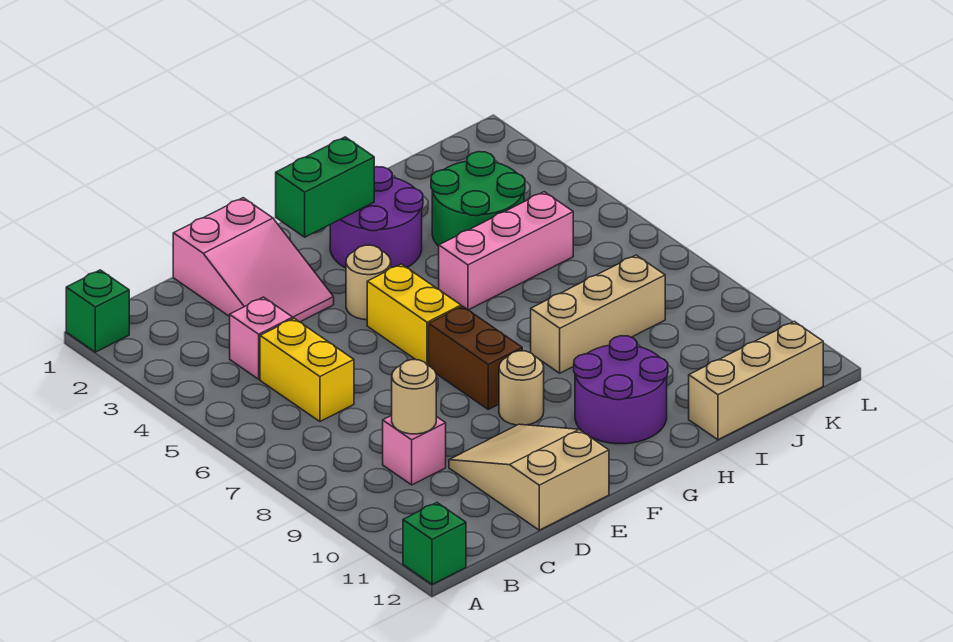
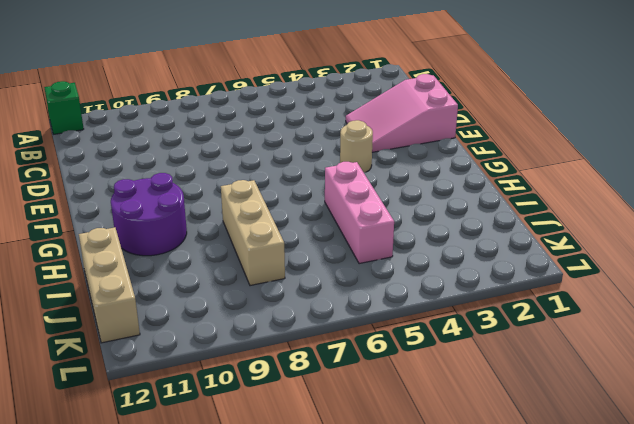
none -> green 1x1 brick [66,270,129,352]
none -> pink 1x1 brick [230,297,293,379]
none -> yellow 1x2 brick [260,318,354,421]

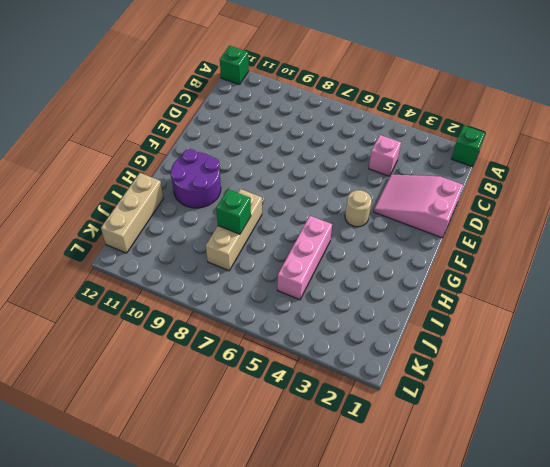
green 1x1 brick [216,189,251,234] -> none
none -> yellow 1x2 brick [260,318,354,421]
none -> pink 1x1 brick [383,415,446,485]
none -> tan 2x3 slope [449,424,609,530]

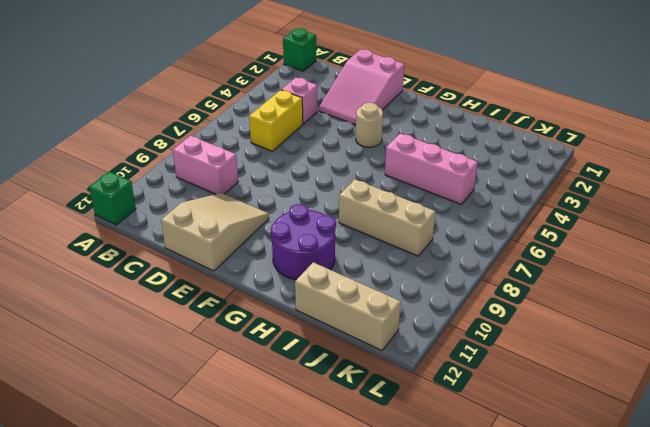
pink 1x2 brick [173,136,238,194] -> pink 1x1 brick [383,415,446,485]
none -> yellow 1x2 brick [367,264,461,366]
none -> brown 1x2 brick [429,306,522,409]
none -> tan 1x1 round brick [499,351,544,425]

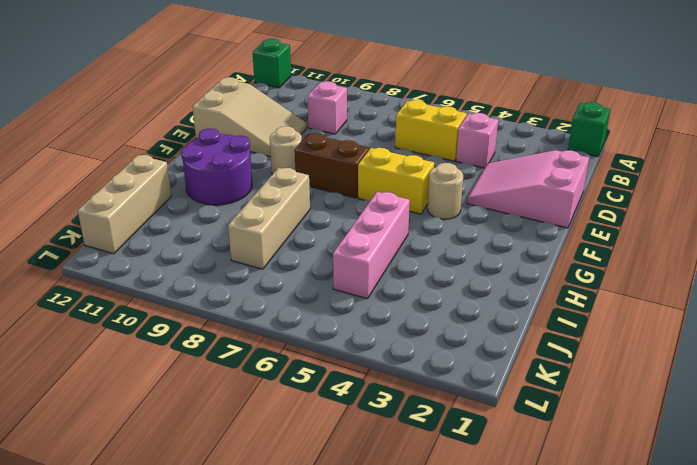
none -> purple 2x2 round brick [330,167,423,268]
none -> green 2x2 round brick [431,152,525,246]
none -> tan 1x1 round brick [392,360,436,434]

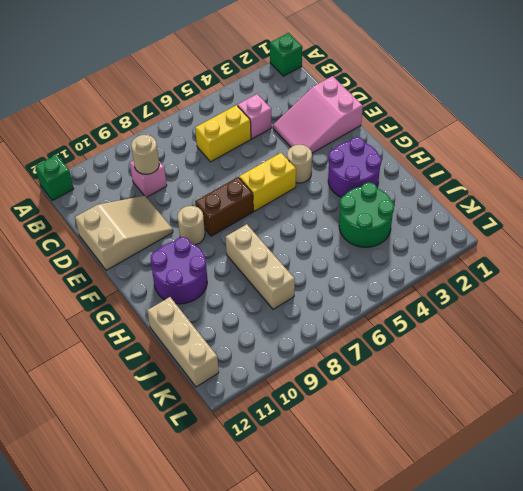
none -> pink 1x3 brick [439,192,573,310]
none -> green 1x2 brick [276,137,374,237]

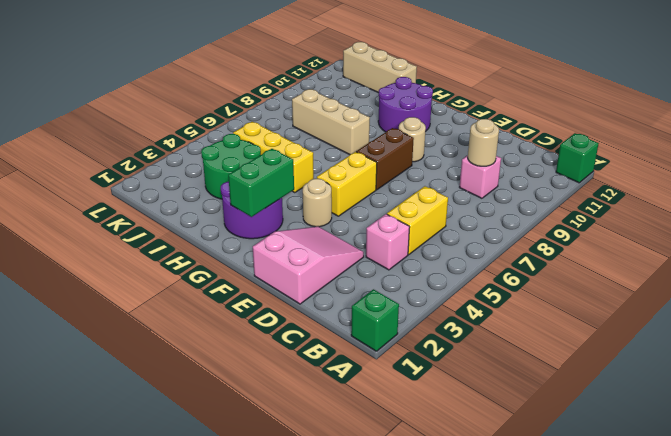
green 1x2 brick [228,149,294,217] -> green 1x2 brick turned to [276,137,374,237]
yellow 1x3 brick [233,122,314,193] -> pink 1x3 brick [439,192,573,310]
none -> tan 2x3 slope [449,424,609,530]

